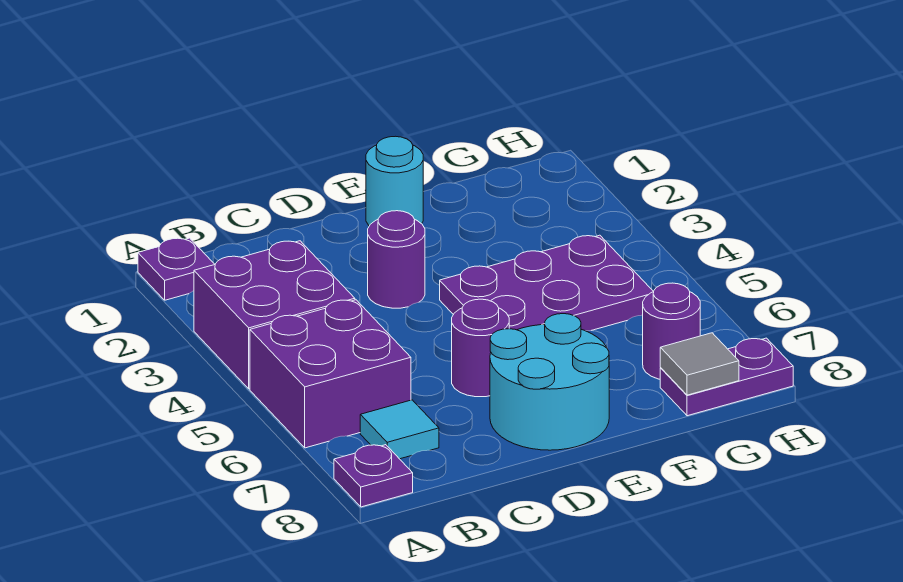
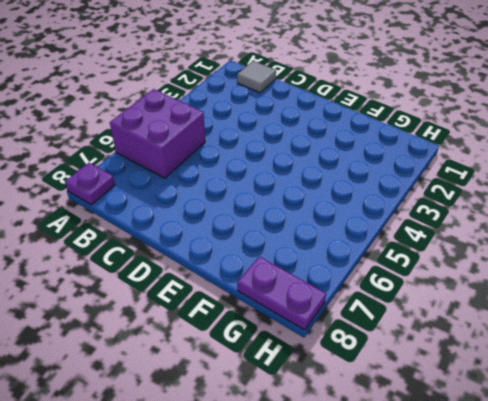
grey 1x1 tile [237,61,276,93] -> grey 1x1 tile moved to [660,333,739,395]
none -> purple 1x1 plate [138,238,215,300]
none -> purple 2x2 brick [194,241,355,389]
none -> cyan 1x1 tile [360,400,439,459]

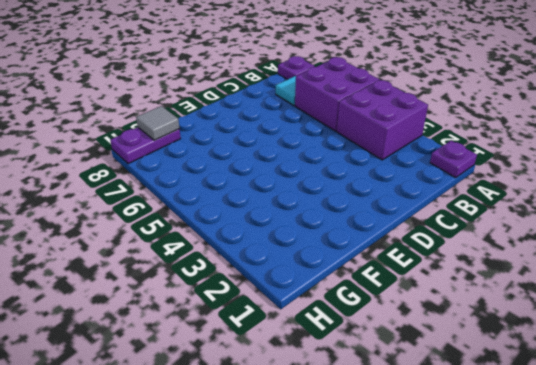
none -> purple 1x1 round brick [368,211,425,308]
none -> purple 1x1 round brick [452,299,509,397]
none -> cyan 2x2 round brick [490,314,609,450]

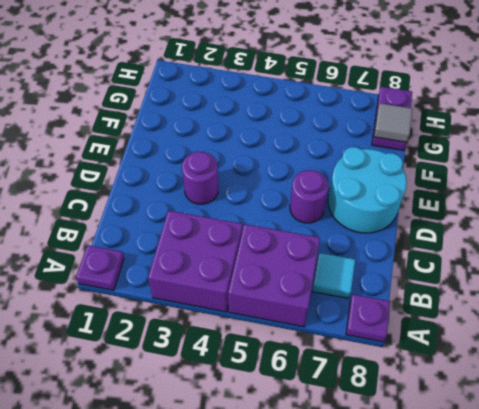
none -> cyan 1x1 round brick [366,136,423,226]
none -> purple 2x3 plate [440,235,653,331]
none -> purple 1x1 round brick [643,283,700,379]

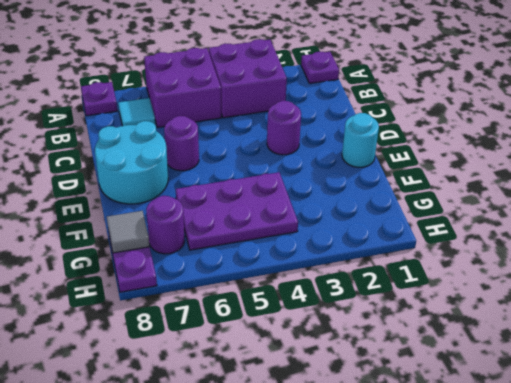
purple 2x3 plate [176,172,298,250] -> purple 2x3 plate turned to [440,235,653,331]

